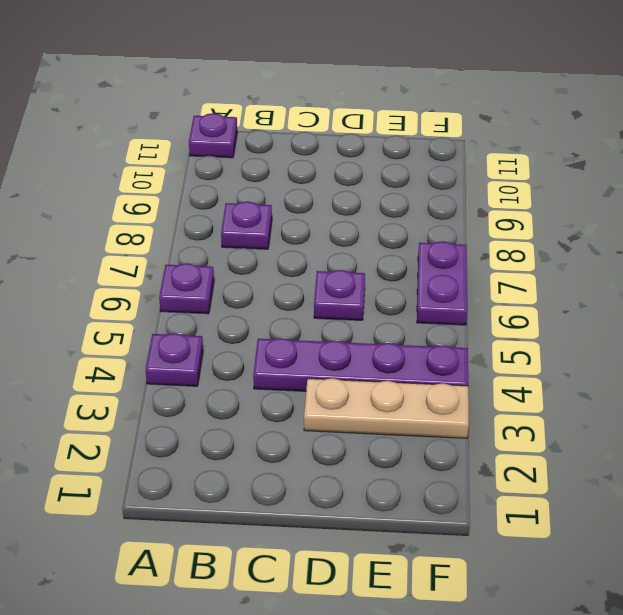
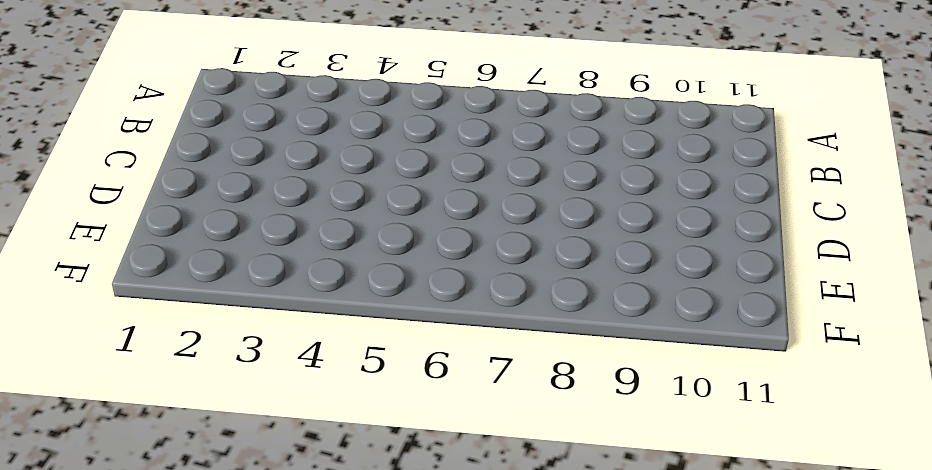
none -> purple 1x1 plate [146,333,203,386]
none -> purple 1x1 plate [159,263,214,314]

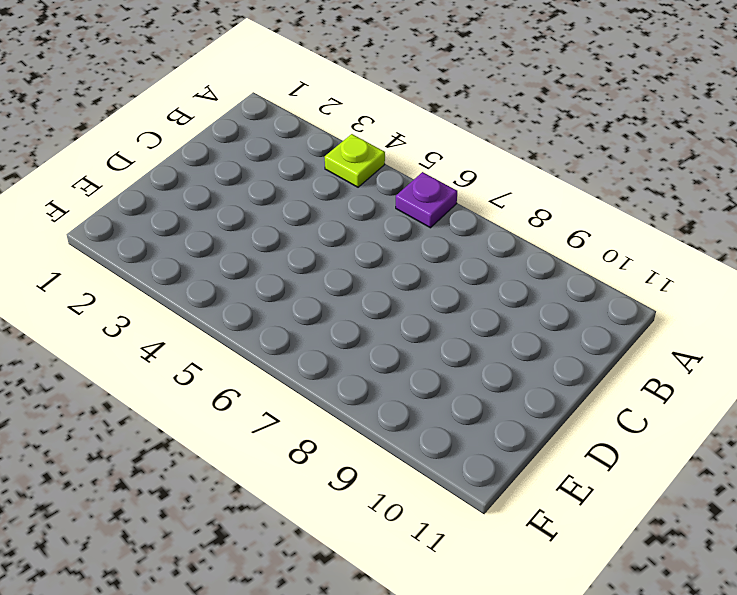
lime 1x1 plate [325,134,385,187] -> purple 1x1 plate [146,333,203,386]
none -> purple 1x1 plate [189,113,237,158]
none -> purple 1x1 plate [221,201,272,249]

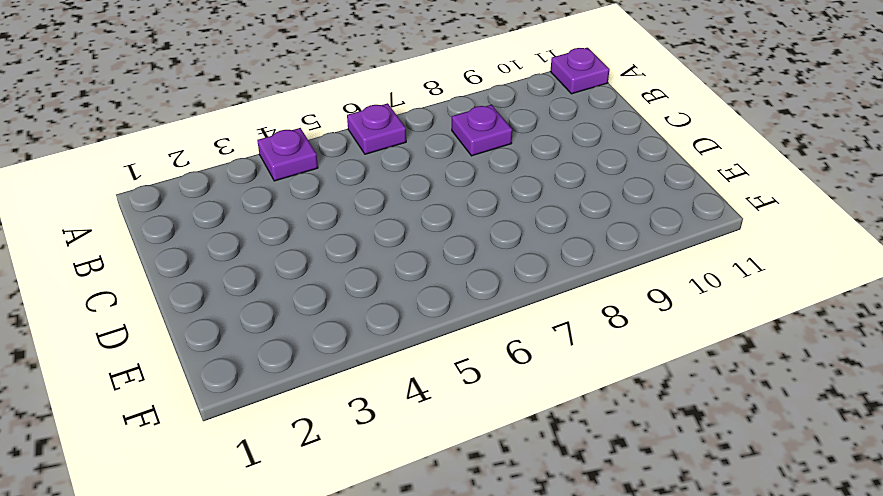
none -> purple 1x4 plate [253,338,468,391]
none -> tan 1x3 plate [304,378,469,438]

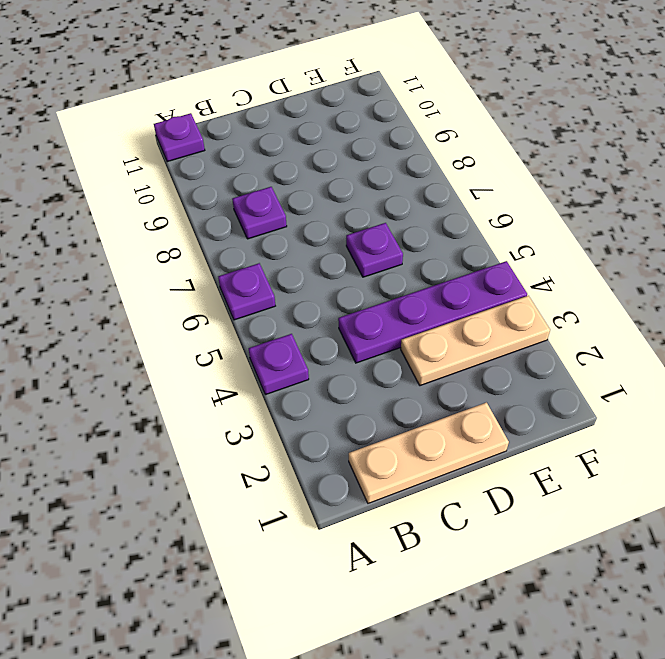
tan 1x3 plate [349,402,509,503] -> none
none -> purple 1x2 plate [417,241,467,325]

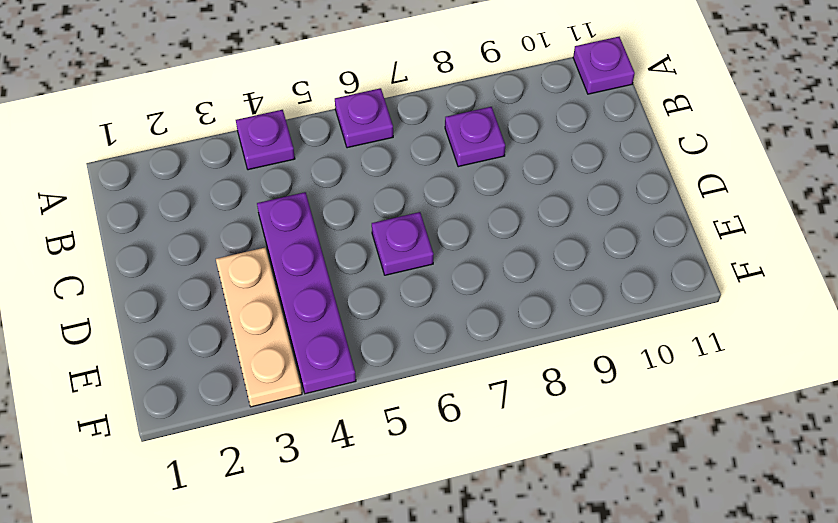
none -> purple 1x2 plate [417,241,467,325]

